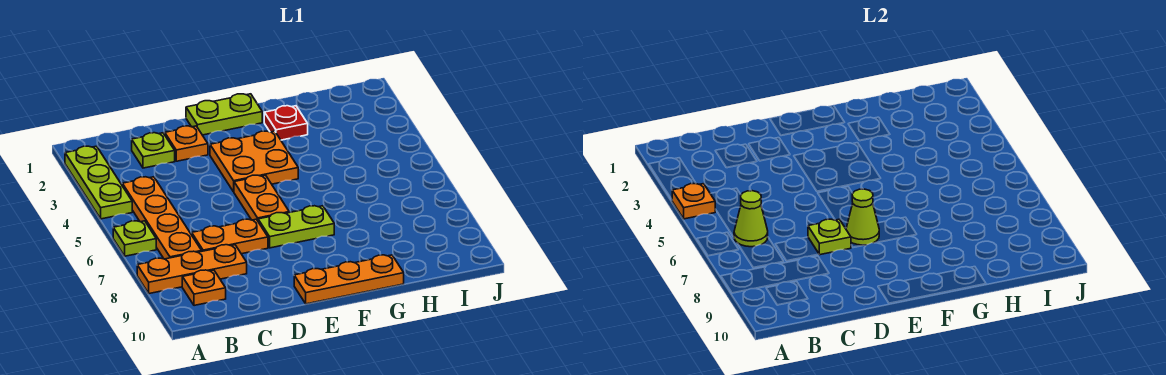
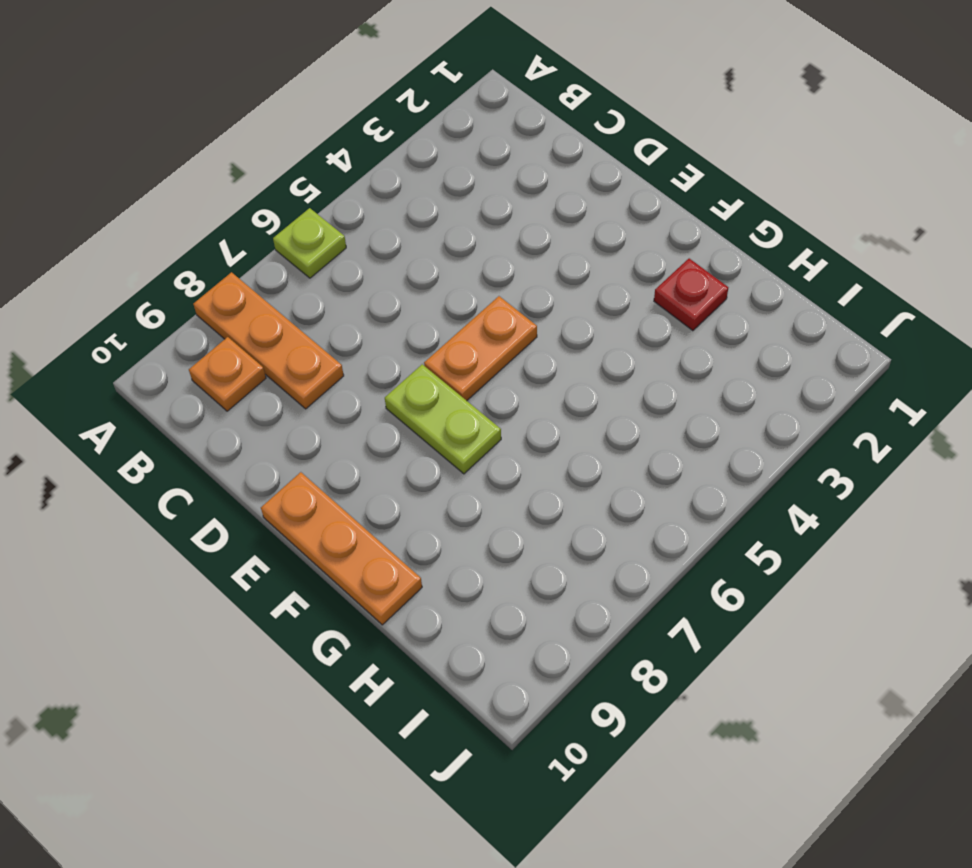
none -> lime 1x3 plate [65,146,132,219]
none -> orange 1x4 plate [122,177,202,259]
none -> lime 1x1 plate [132,133,175,168]

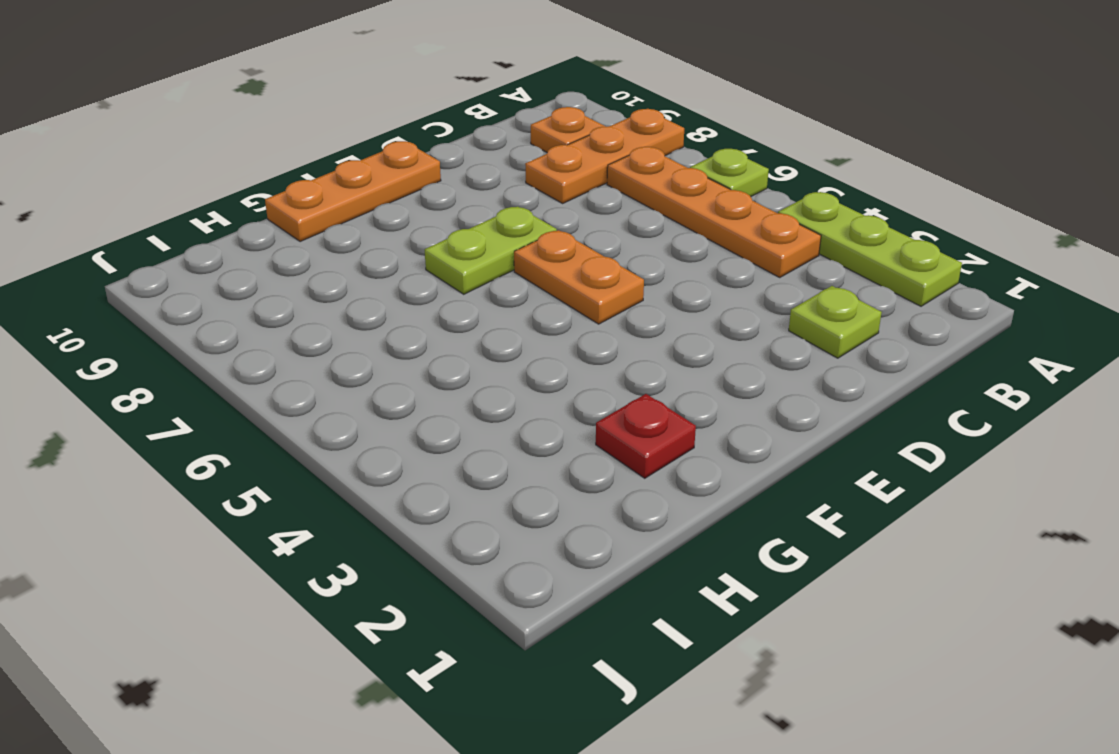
none -> orange 1x2 plate [192,219,268,254]
none -> orange 1x1 plate [165,126,208,161]
none -> lime 1x2 plate [186,94,262,135]

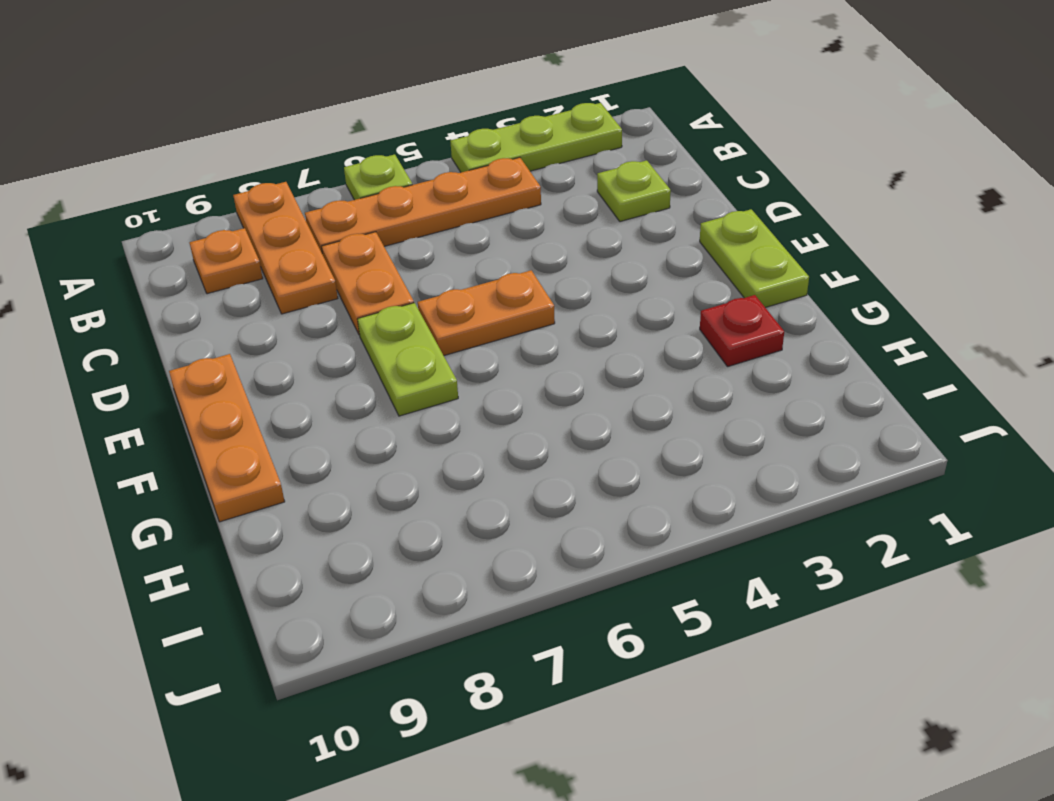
none -> orange 1x1 plate [165,126,208,161]
none -> orange 2x2 plate [210,131,298,192]
none -> orange 1x1 plate [672,184,715,219]

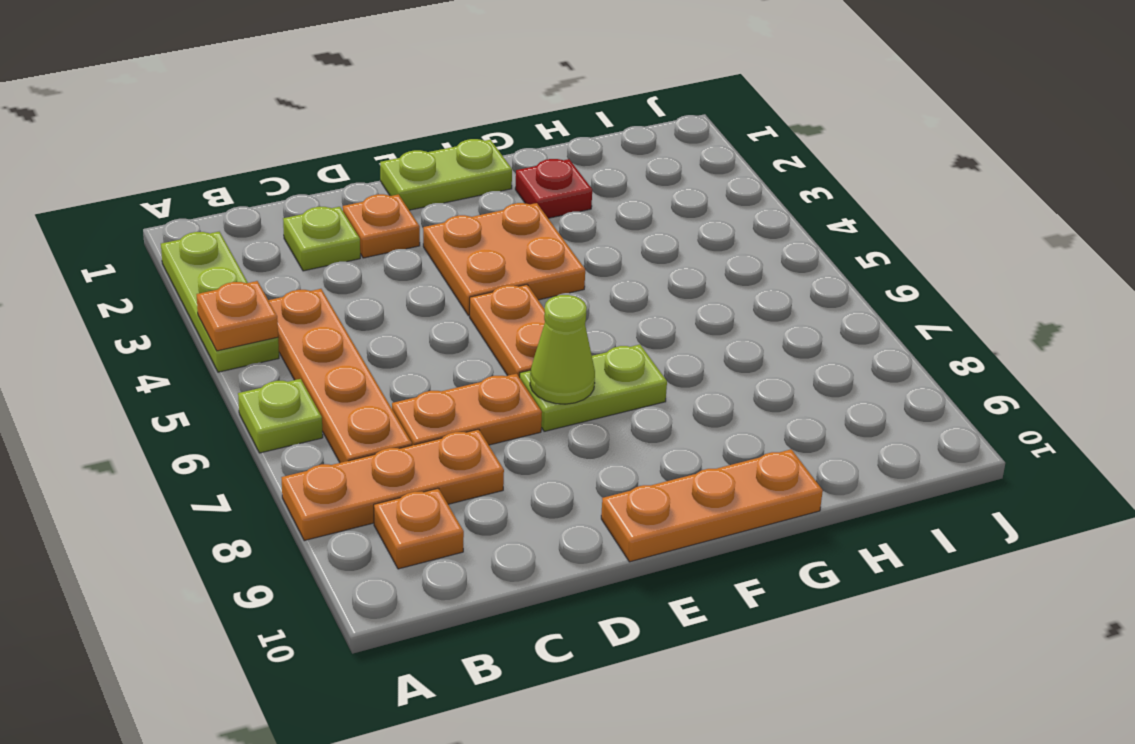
none -> lime 1x1 cone [734,191,768,247]
none -> lime 1x1 plate [808,219,851,255]

